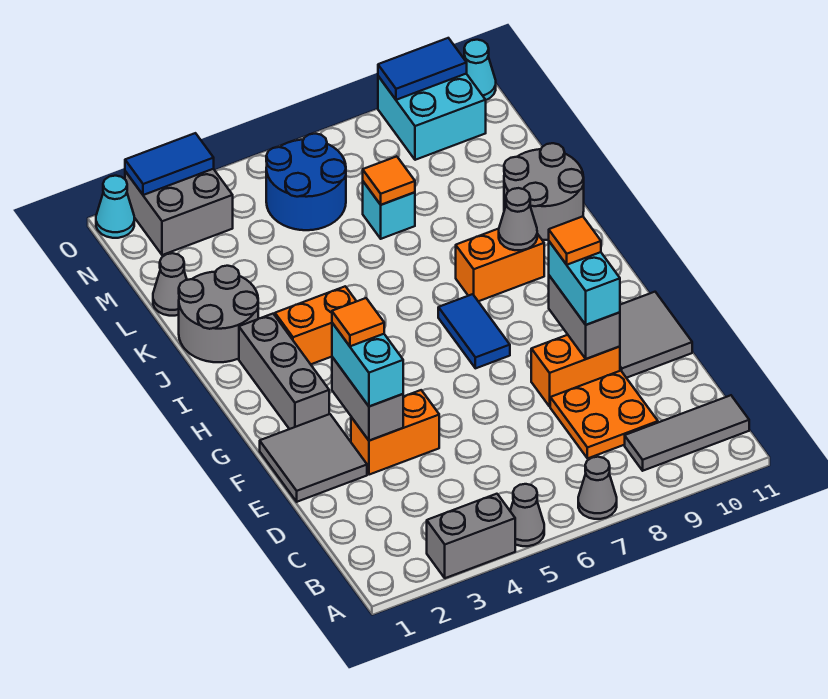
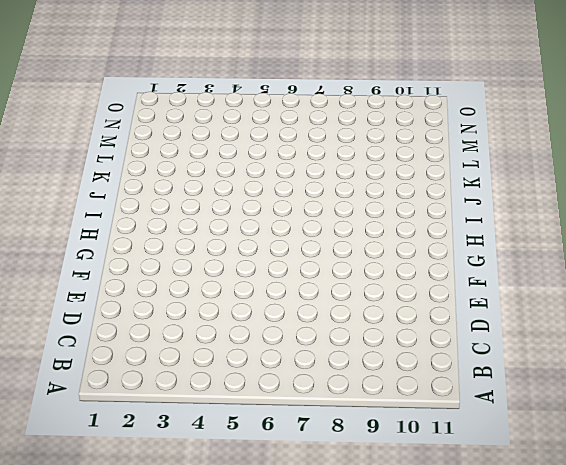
none -> grey 1x2 brick [427,494,515,578]
none -> grey 1x1 cone [510,484,544,546]
none -> grey 1x1 cone [578,457,617,519]
none -> grey 1x3 tile [625,395,749,471]

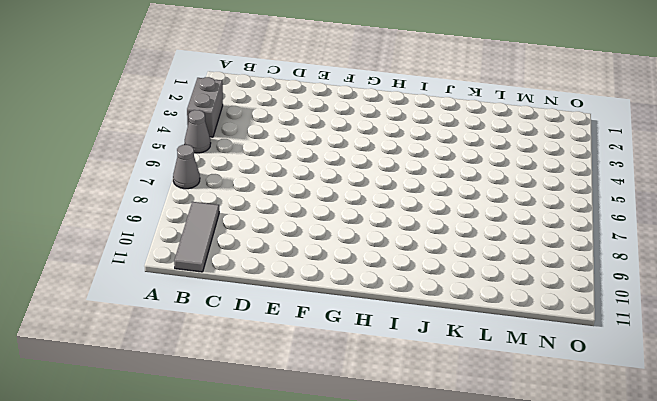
none -> orange 2x2 plate [550,371,658,459]
none -> grey 2x2 tile [260,414,367,502]
none -> orange 1x2 brick [351,390,439,475]
none -> orange 1x2 brick [531,335,620,406]

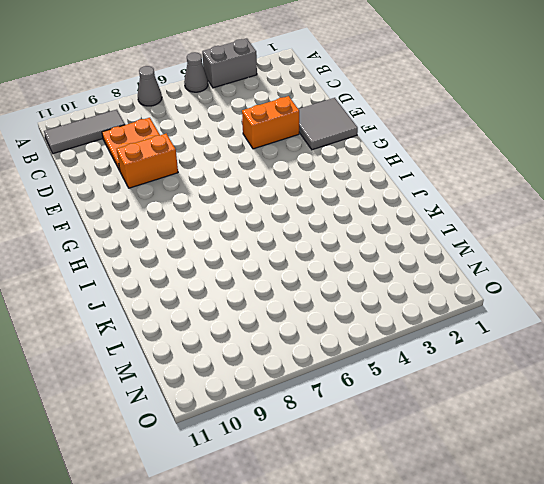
none -> grey 2x2 tile [620,292,692,378]
none -> grey 1x3 brick [239,314,329,429]
none -> blue 1x2 tile [438,294,510,368]
none -> orange 1x2 brick [275,286,356,364]

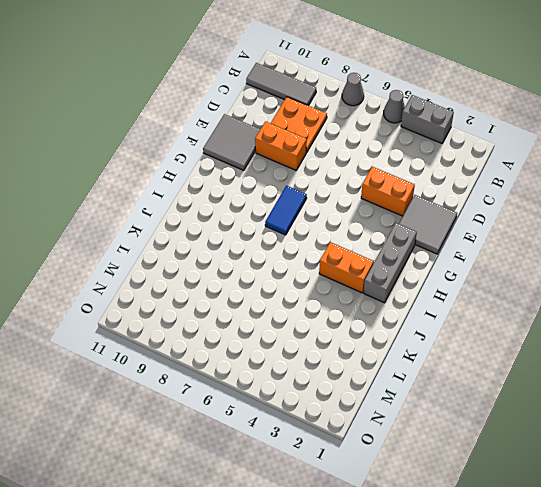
none -> orange 1x2 brick [456,229,544,301]
none -> grey 2x2 round brick [179,266,258,362]
none -> grey 2x2 round brick [504,143,584,240]
none -> grey 1x1 cone [153,253,187,316]

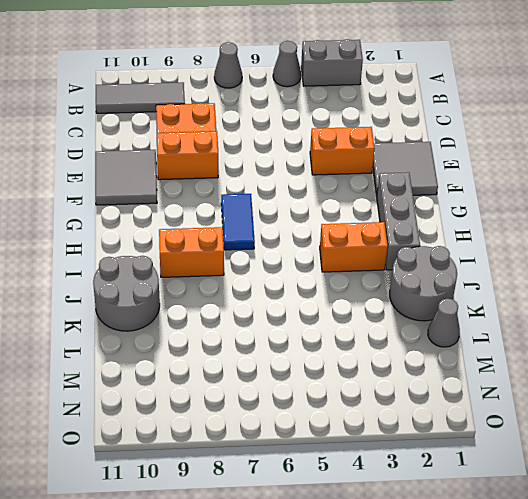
none -> cyan 1x1 brick [363,182,415,239]
none -> blue 2x2 round brick [266,134,346,230]
none -> grey 2x2 brick [125,169,233,255]
none -> cyan 2x2 brick [378,74,486,160]

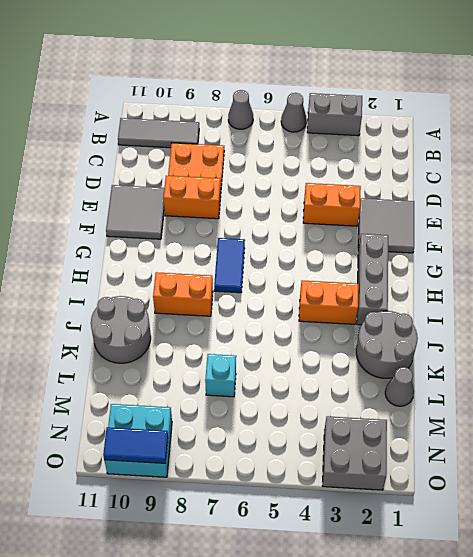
none -> blue 2x2 round brick [266,134,346,230]
none -> cyan 1x1 cone [96,176,134,238]
none -> cyan 1x1 cone [464,40,496,100]
none -> grey 1x2 brick [332,357,403,441]

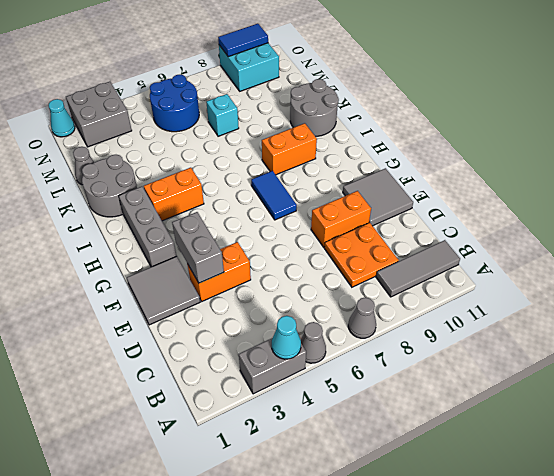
cyan 1x1 cone [272,316,301,359] -> cyan 1x1 cone moved to [464,40,496,100]
none -> grey 1x2 brick [549,276,620,359]
none -> grey 1x1 cone [499,188,537,250]
none -> orange 1x1 tile [363,156,415,205]
none -> blue 1x2 tile [125,133,214,195]

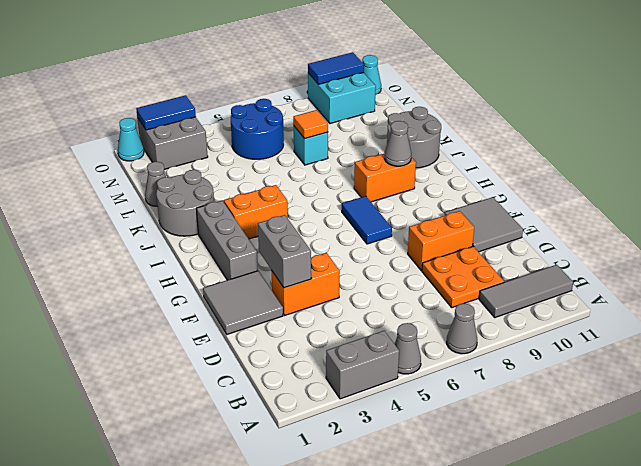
none -> grey 1x2 brick [549,276,620,359]
none -> cyan 1x2 brick [332,323,403,406]
none -> cyan 1x2 brick [549,242,620,325]
none -> orange 1x1 tile [332,298,384,346]

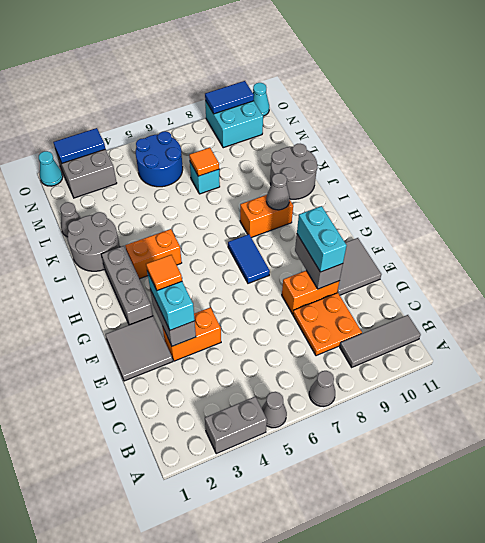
none -> orange 1x1 tile [549,217,601,265]

